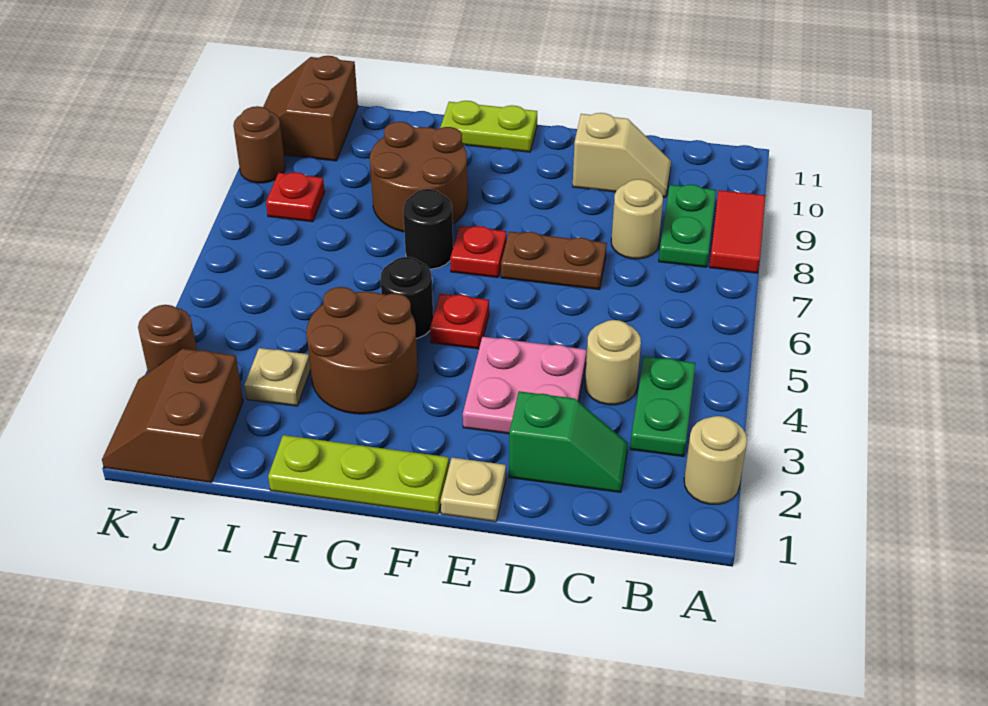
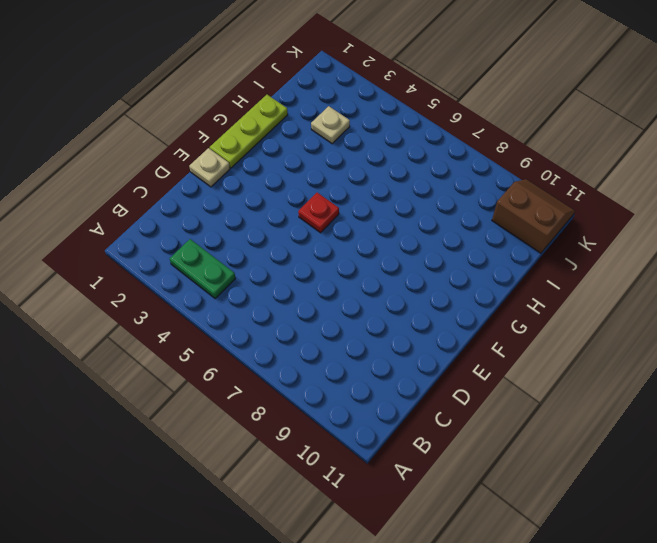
none -> tan 1x1 round brick [684,416,747,504]
none -> red 1x2 tile [709,190,765,273]
none -> green 1x2 plate [659,184,716,267]

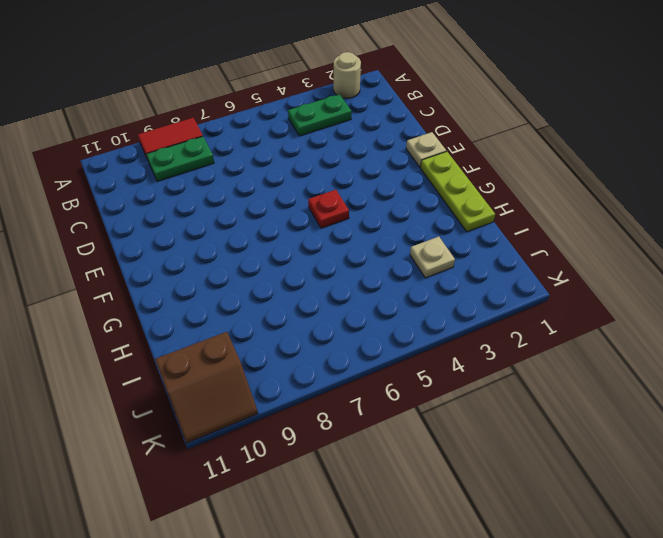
none -> green 1x2 slope [509,391,628,492]
none -> tan 1x1 round brick [585,320,641,405]
none -> tan 1x1 round brick [611,179,663,259]

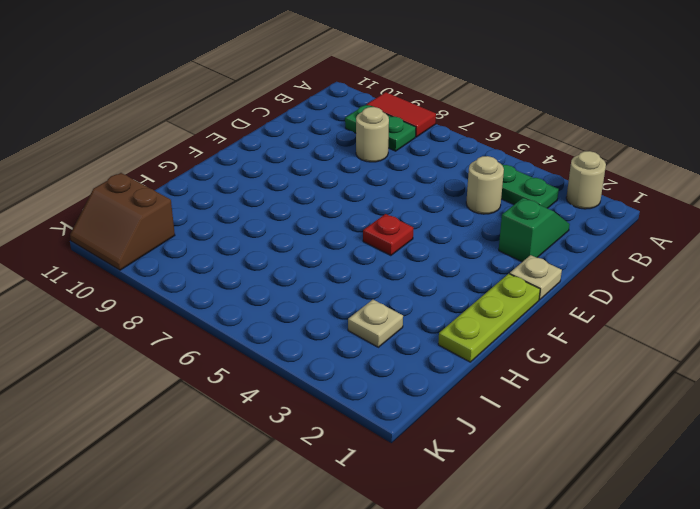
none -> tan 1x2 slope [573,113,671,197]
none -> pink 2x2 plate [463,337,587,434]
none -> brown 1x2 plate [501,232,607,290]

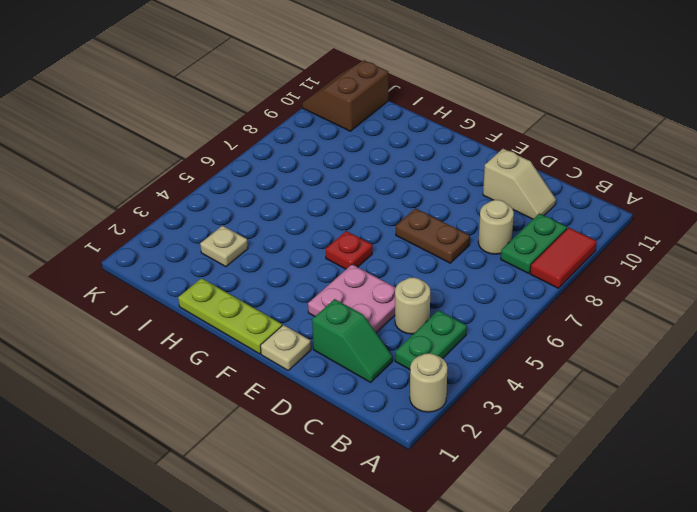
none -> red 1x1 plate [450,226,507,278]
none -> lime 1x2 plate [440,101,537,152]
none -> brown 2x2 round brick [307,287,418,414]

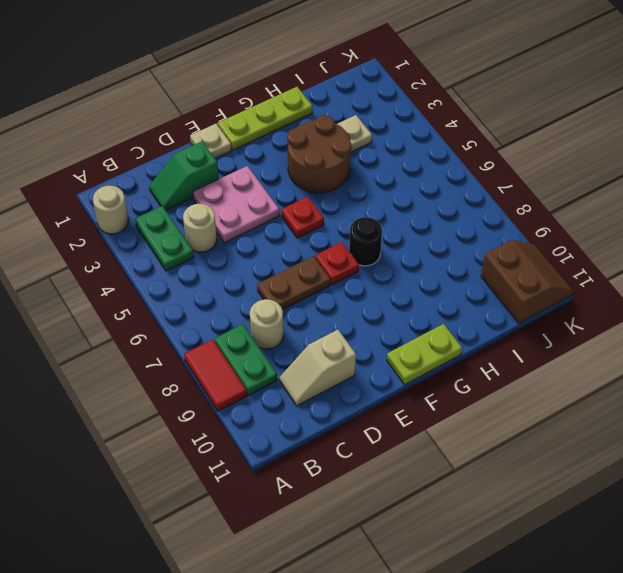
none -> black 1x1 round brick [380,257,433,338]
none -> brown 2x2 round brick [370,122,468,232]
none -> brown 2x2 slope [102,349,243,483]

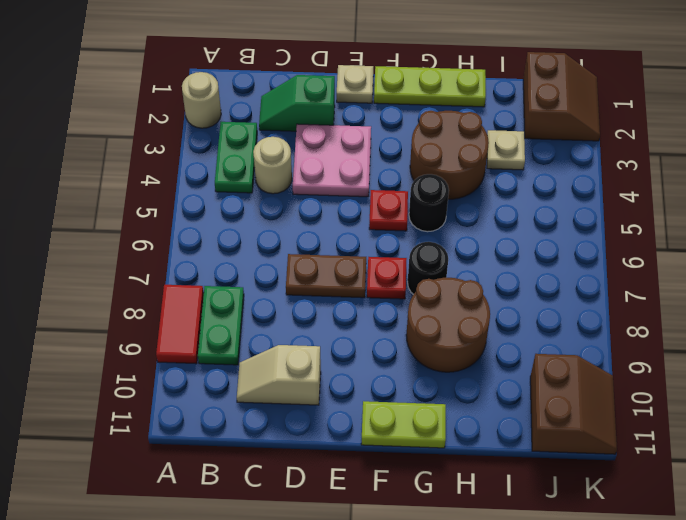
none -> tan 1x1 round brick [611,179,663,259]
none -> red 1x1 plate [266,172,325,222]
none -> brown 1x1 round brick [138,305,197,372]

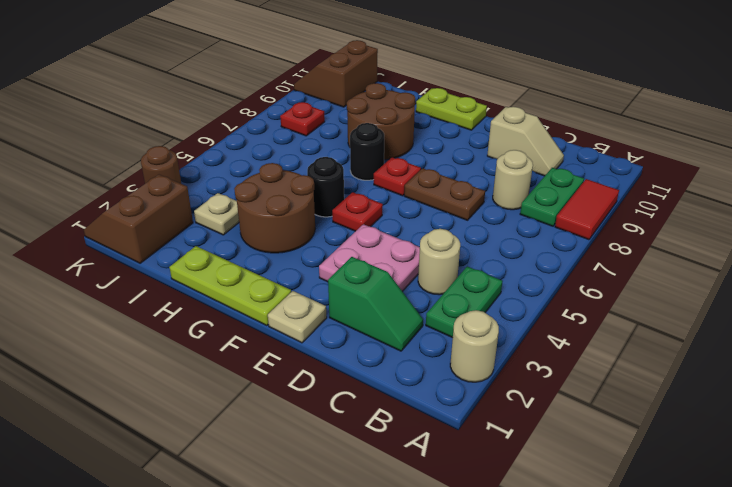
none -> brown 1x1 round brick [233,106,285,183]

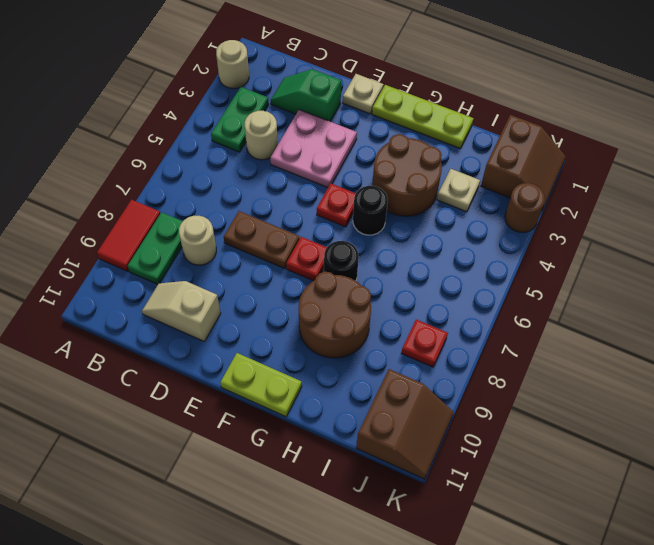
none -> brown 1x1 round brick [233,106,285,183]

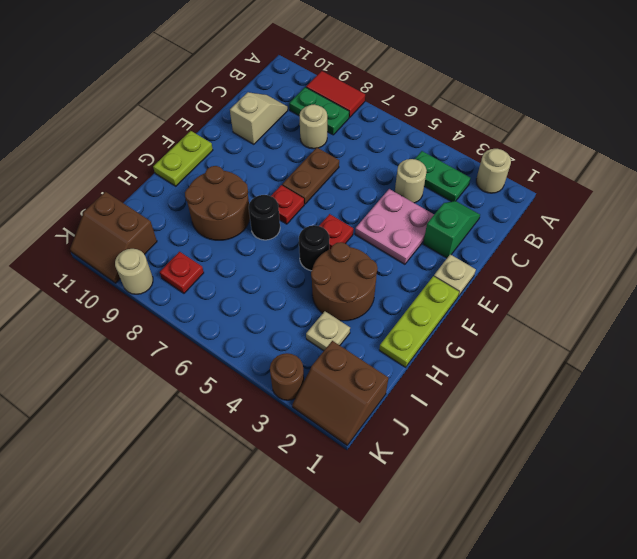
tan 1x1 round brick [115,249,153,294] -> brown 1x1 round brick [233,106,285,183]

